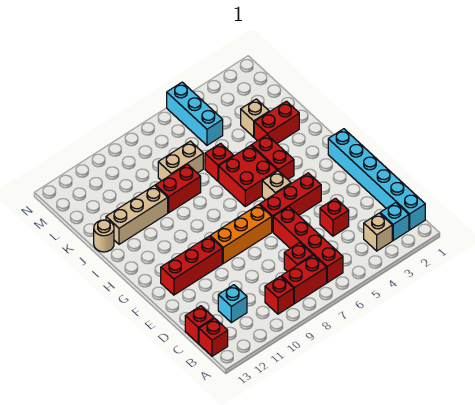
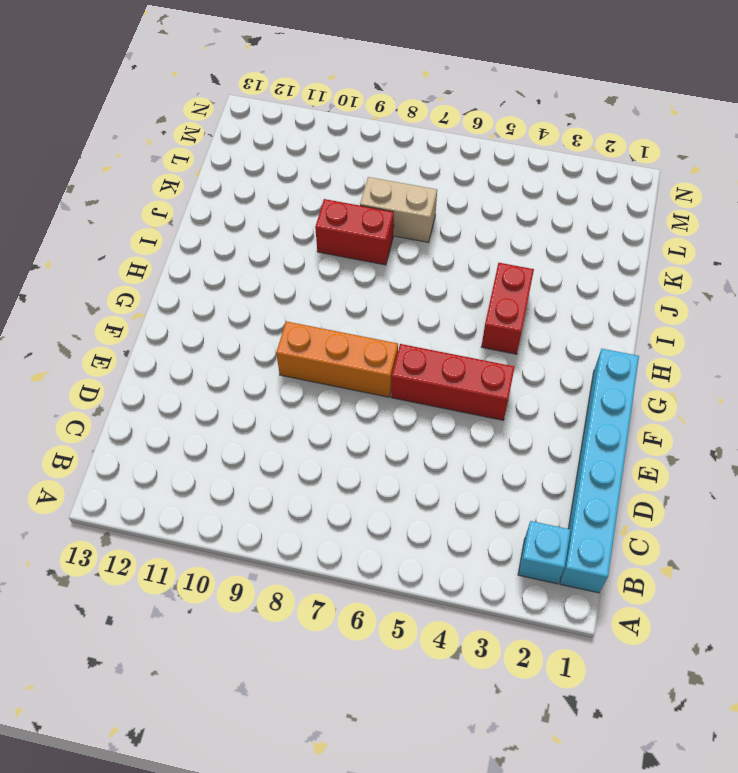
none -> tan 1x1 brick [364,213,392,251]
none -> red 1x4 brick [273,207,343,283]
none -> red 1x2 brick [281,255,327,304]

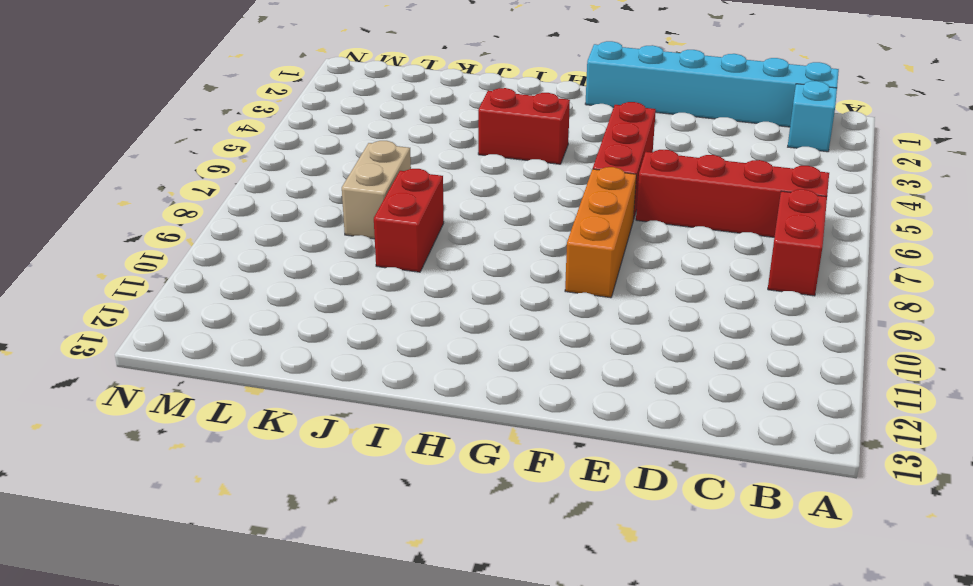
none -> tan 1x1 brick [364,213,392,251]
none -> red 1x1 brick [265,276,294,314]
none -> red 1x1 brick [199,318,228,356]

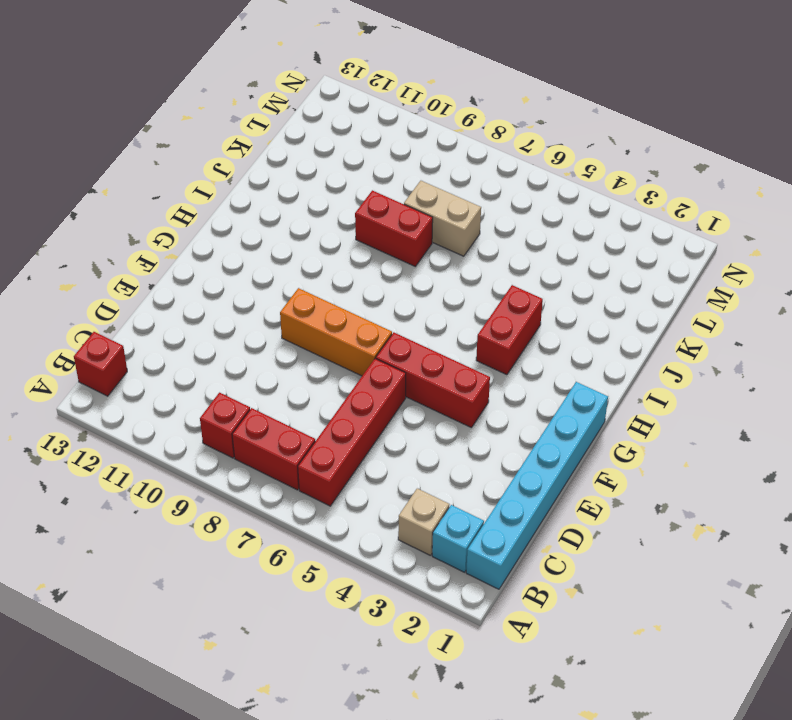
none -> red 1x1 brick [284,243,313,272]
none -> cyan 1x1 brick [218,285,247,323]
none -> red 1x1 brick [185,306,214,344]

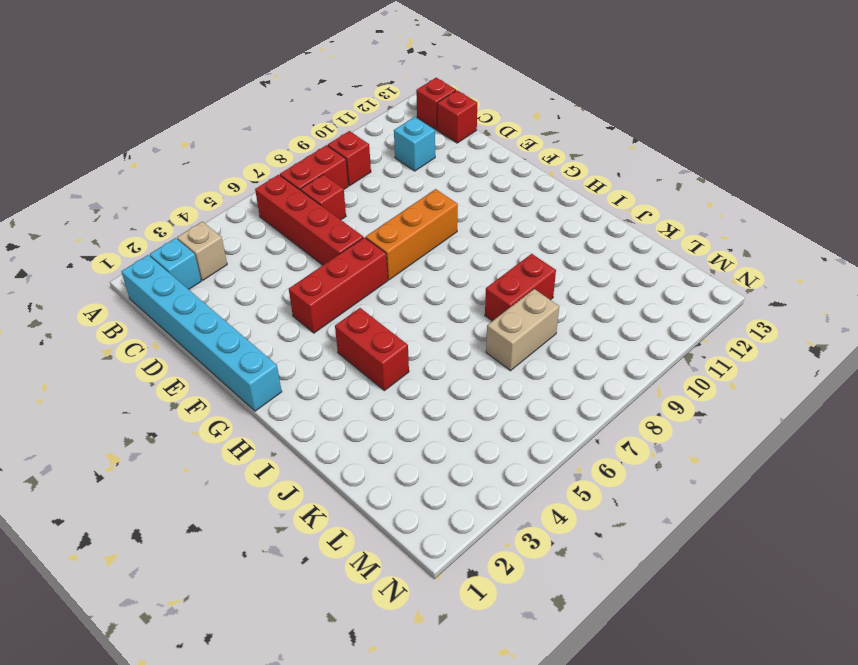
none -> red 1x1 brick [320,198,349,236]
none -> red 1x3 brick [161,236,222,295]
none -> tan 1x1 brick [262,171,291,200]

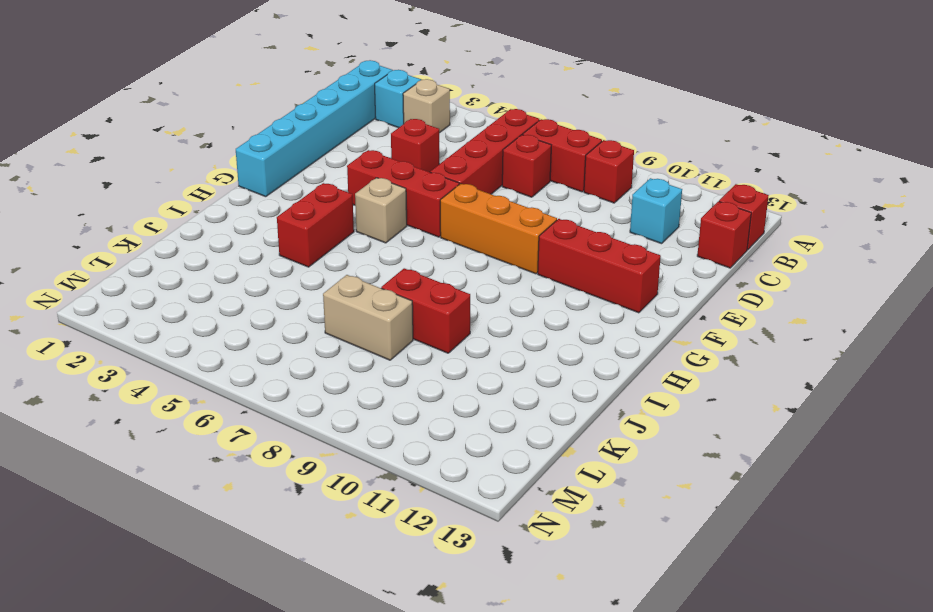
none -> red 2x2 brick [219,145,277,206]
none -> red 1x2 brick [254,101,299,143]
none -> red 1x1 brick [205,143,233,181]

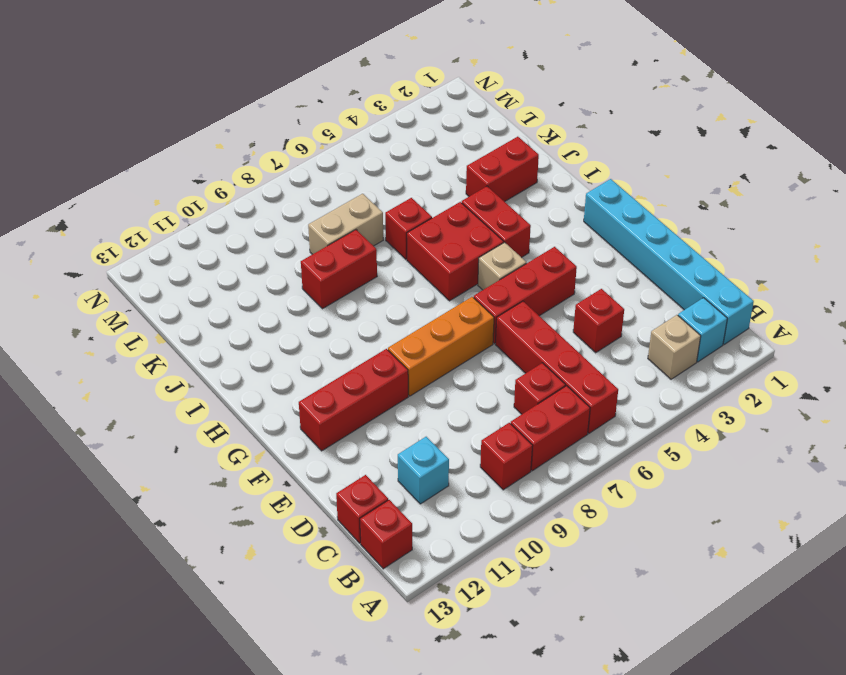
none -> tan 1x3 brick [106,185,168,244]
none -> tan 1x1 round brick [94,220,114,252]
none -> tan 1x1 brick [241,99,269,137]

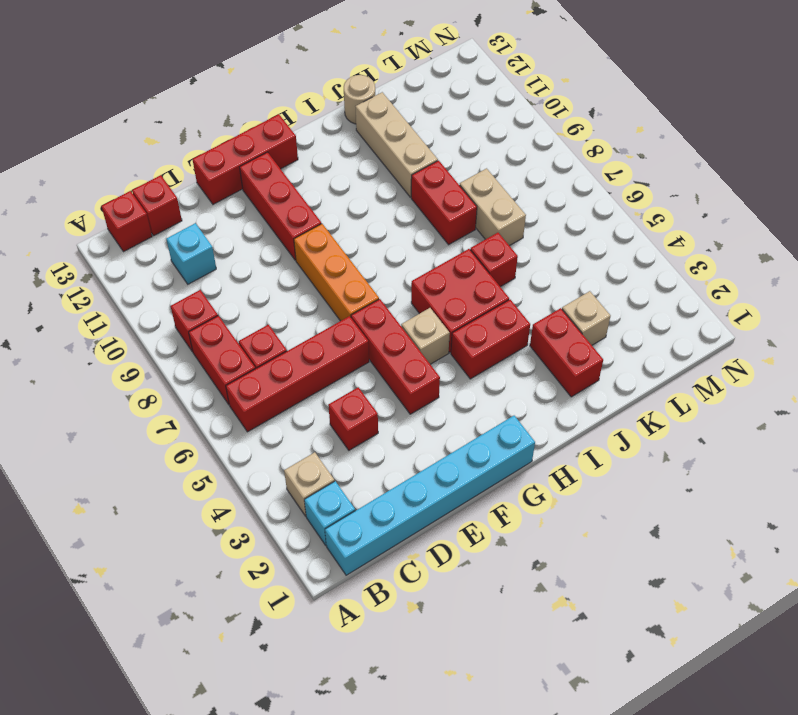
red 1x3 brick [193,114,298,204] -> none
none -> cyan 1x3 brick [167,82,223,145]

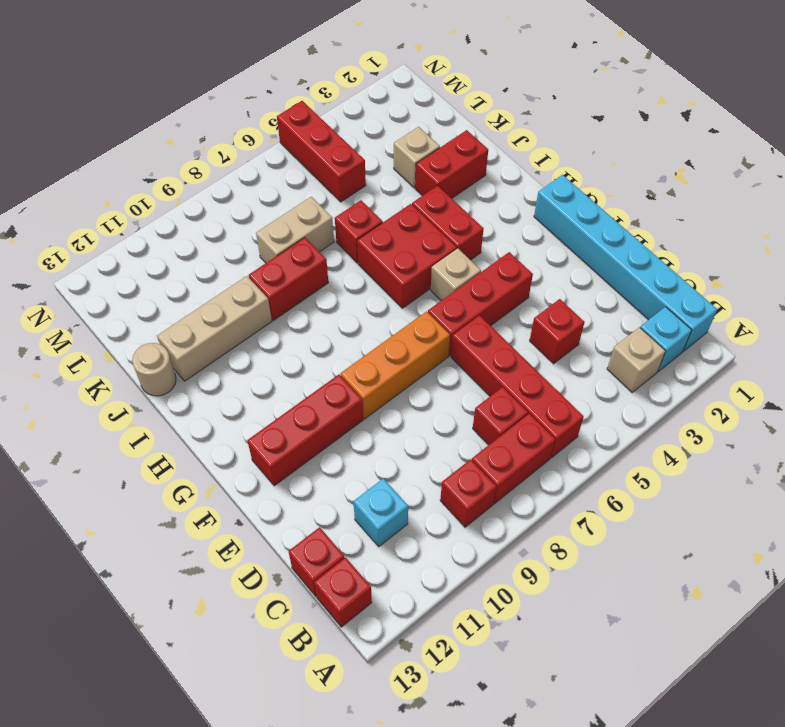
red 1x3 brick [277,101,366,202] -> cyan 1x3 brick [167,82,223,145]

